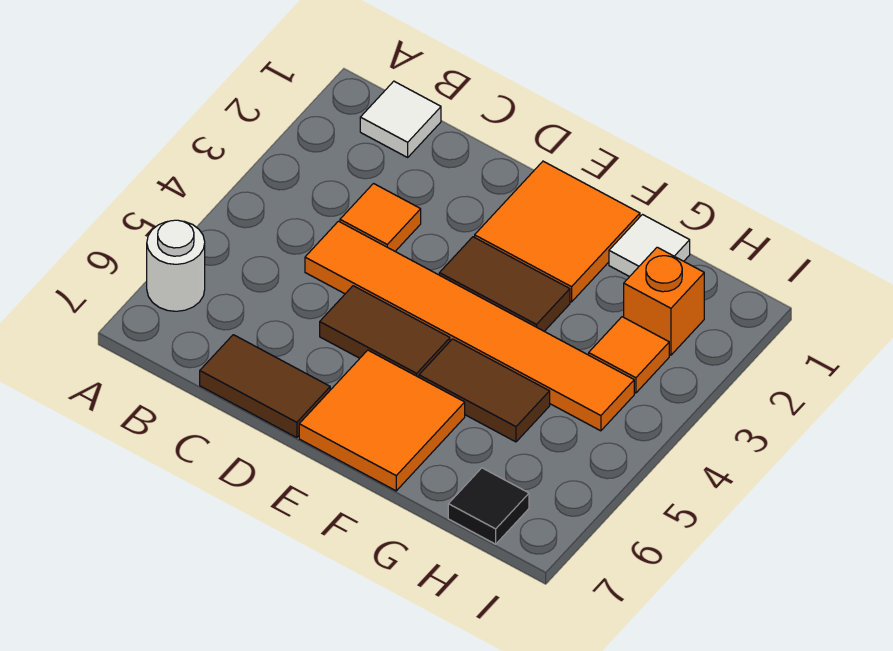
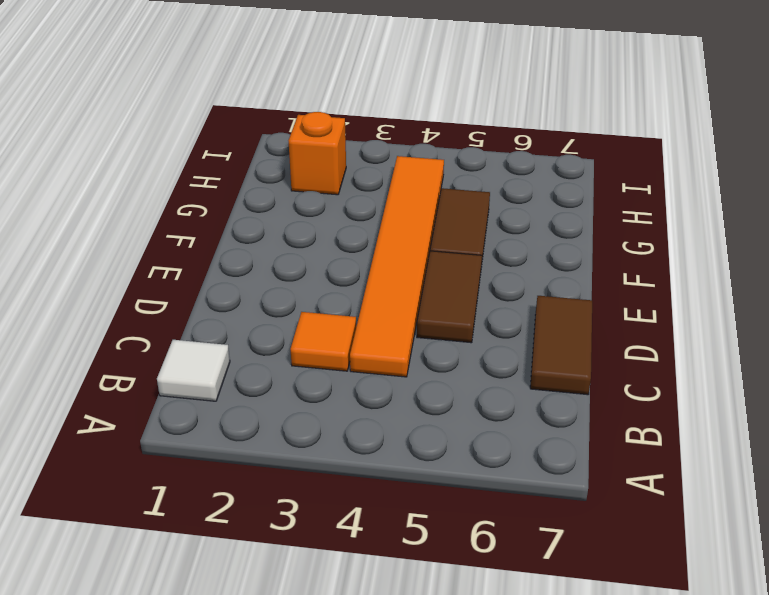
none -> white 1x1 round brick [147,220,205,311]
none -> orange 2x2 tile [475,161,640,302]
none -> brown 1x2 tile [439,237,570,331]

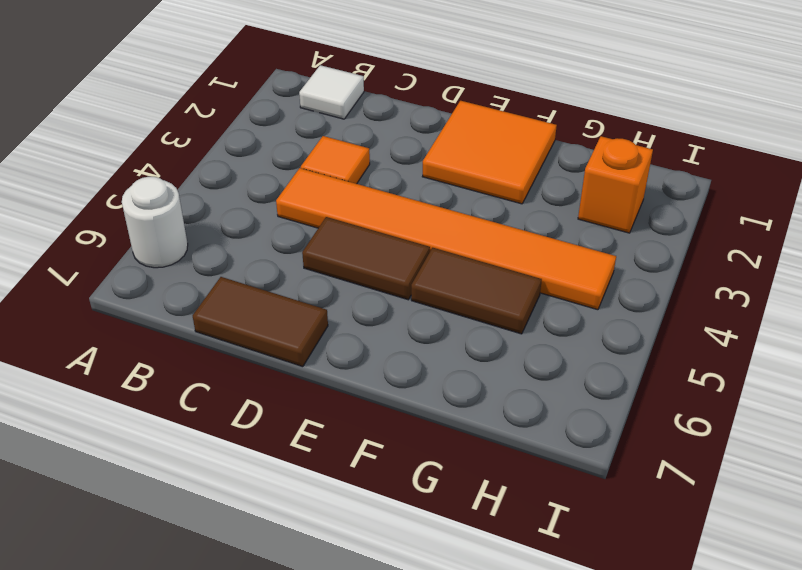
none -> brown 1x2 tile [439,237,570,331]
none -> orange 2x2 tile [299,350,465,491]
none -> white 1x1 tile [609,215,690,277]

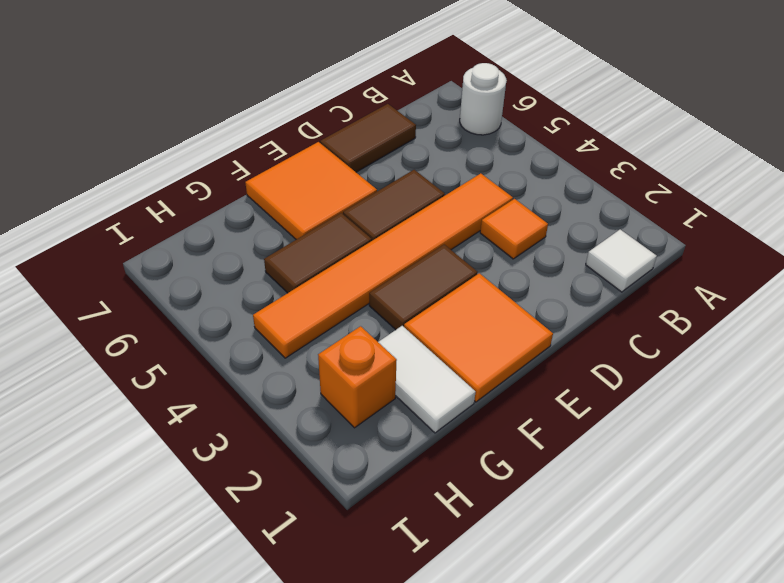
white 1x2 tile [378,326,476,433] -> white 1x1 tile [609,215,690,277]
none -> orange 1x1 tile [589,317,669,393]
none -> black 1x1 tile [448,468,529,544]

